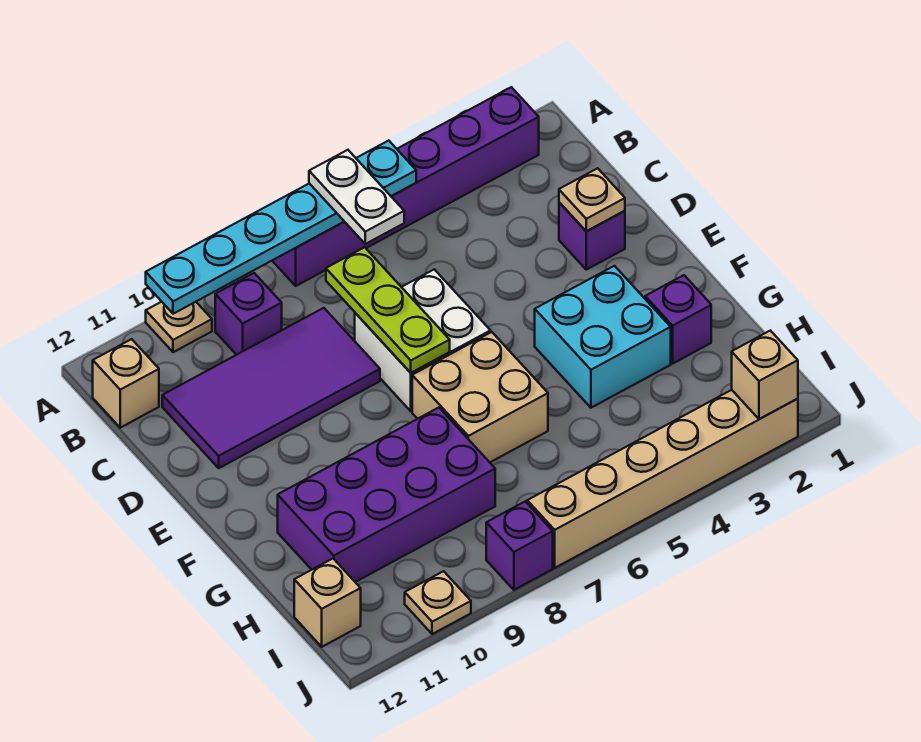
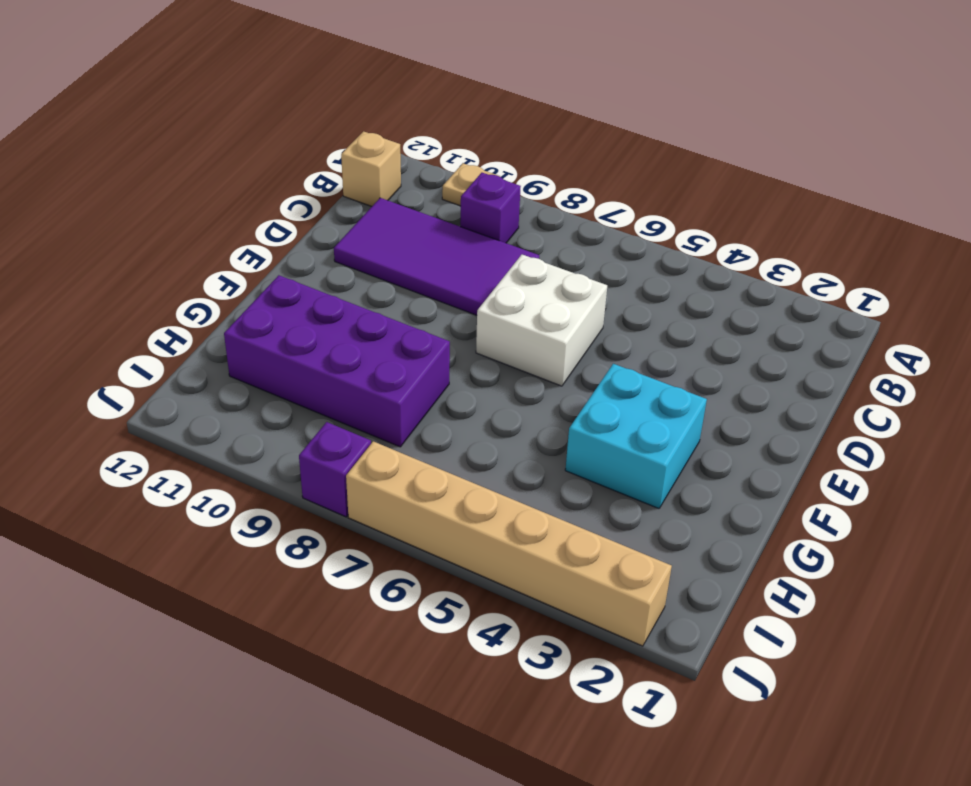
none -> purple 1x6 brick [272,87,539,286]
none -> purple 1x1 brick [559,202,625,270]
none -> tan 2x2 brick [412,332,548,462]

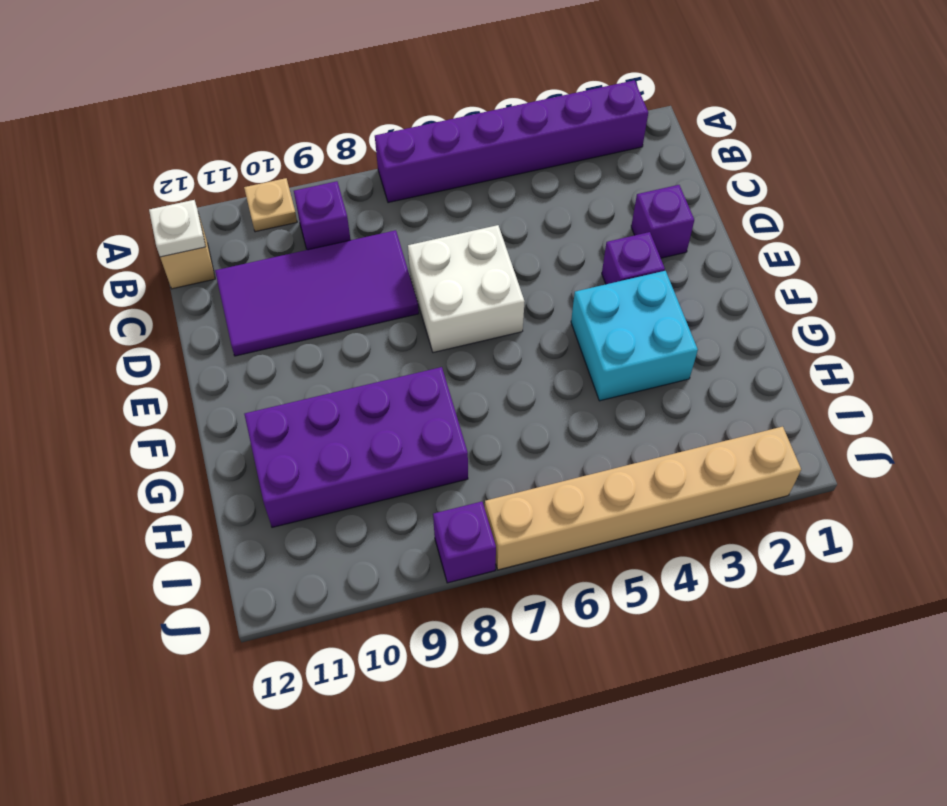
white 1x1 plate [149,200,206,257] -> none
purple 1x1 brick [602,232,665,284] -> purple 1x1 brick moved to [645,275,711,363]
none -> tan 2x2 brick [412,332,548,462]
none -> tan 1x1 brick [294,559,361,647]
none -> tan 1x1 plate [405,571,471,634]

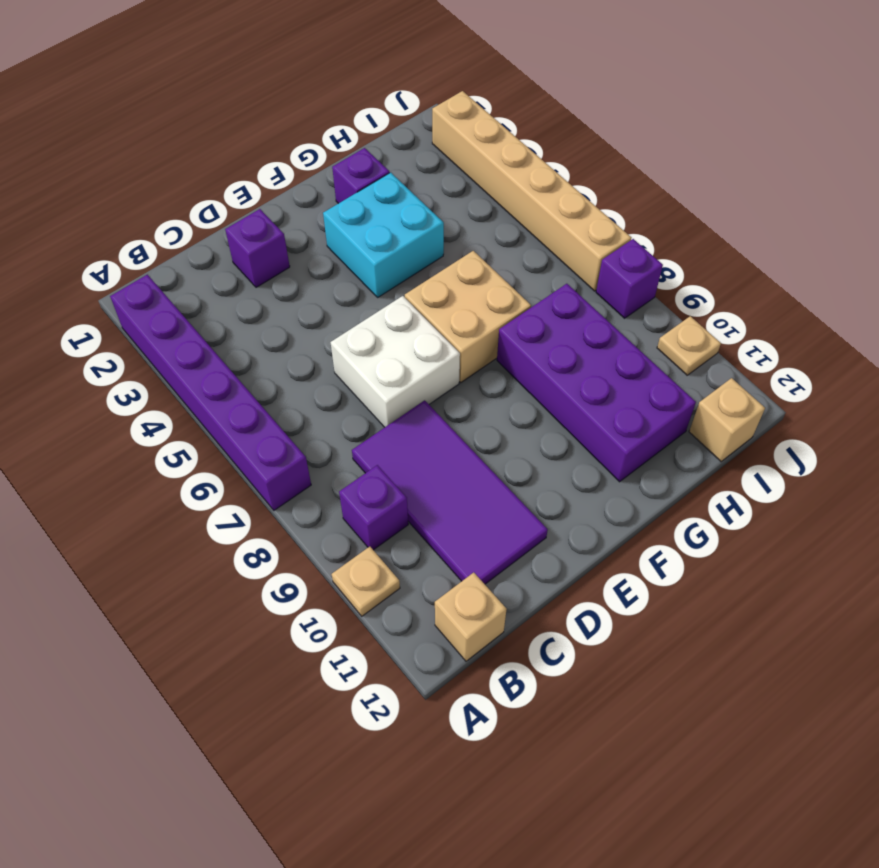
none -> cyan 1x6 plate [146,141,416,314]
none -> lime 1x3 plate [326,247,450,373]
none -> tan 1x1 plate [559,168,625,231]

